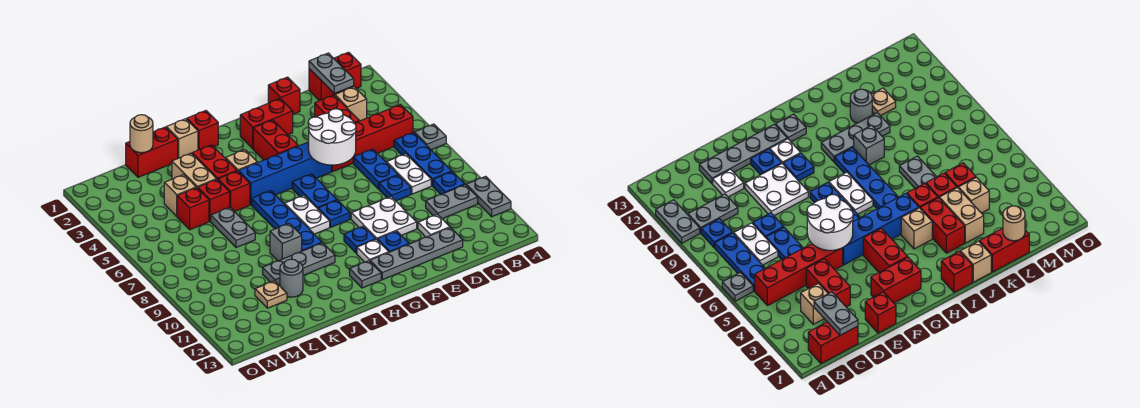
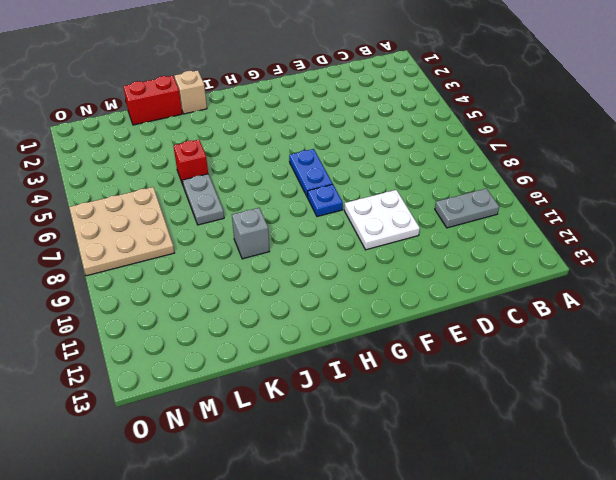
tan 3x3 plate [69,187,174,276] -> none
none -> grey 1x1 plate [414,124,446,150]
none -> grey 1x2 plate [466,176,511,217]
none -> red 1x2 brick [309,52,361,101]
none -> red 1x4 brick [331,105,413,172]

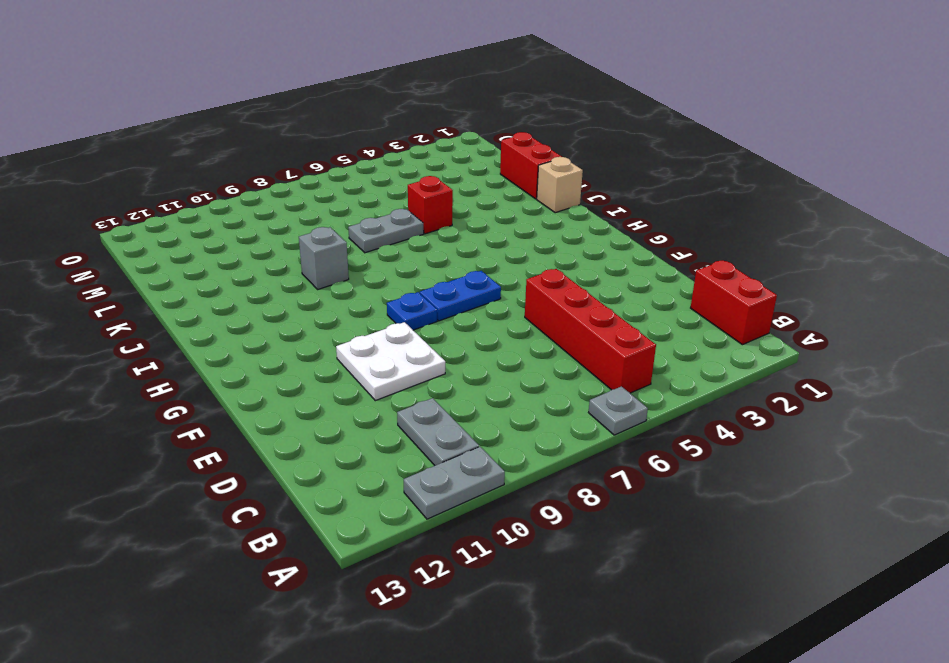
none -> blue 1x3 plate [394,132,452,186]
none -> blue 1x1 plate [433,172,465,194]
none -> tan 1x1 brick [335,87,367,121]
none -> white 1x2 plate [387,154,431,194]

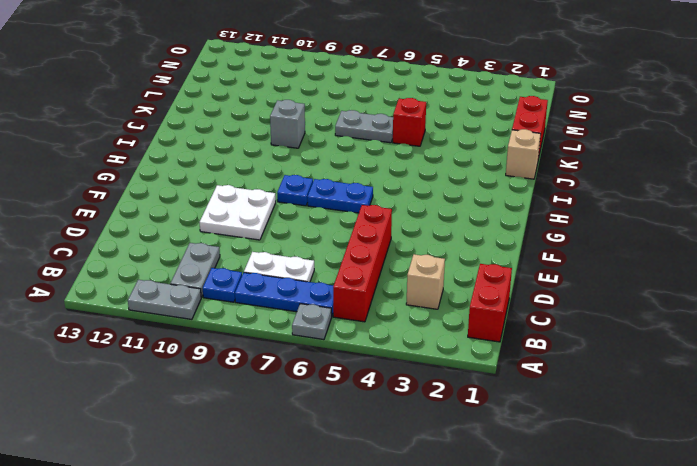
none -> red 1x2 brick [315,95,359,123]
none -> blue 1x2 plate [353,149,398,189]
none -> blue 1x1 plate [379,175,411,201]
none -> white 1x1 plate [418,214,450,237]

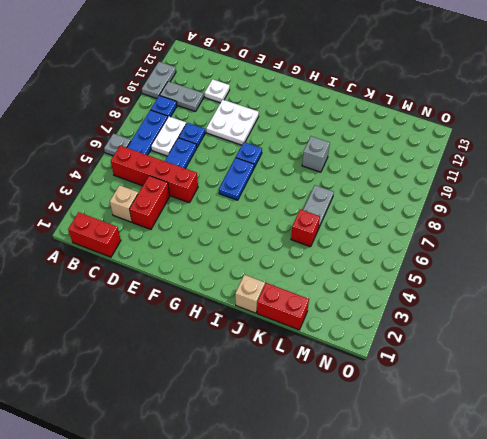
none -> grey 1x4 plate [370,227,463,280]
none -> red 1x1 brick [268,77,300,114]
none -> red 1x2 brick [240,99,293,149]
none -> blue 1x4 brick [239,142,331,205]

